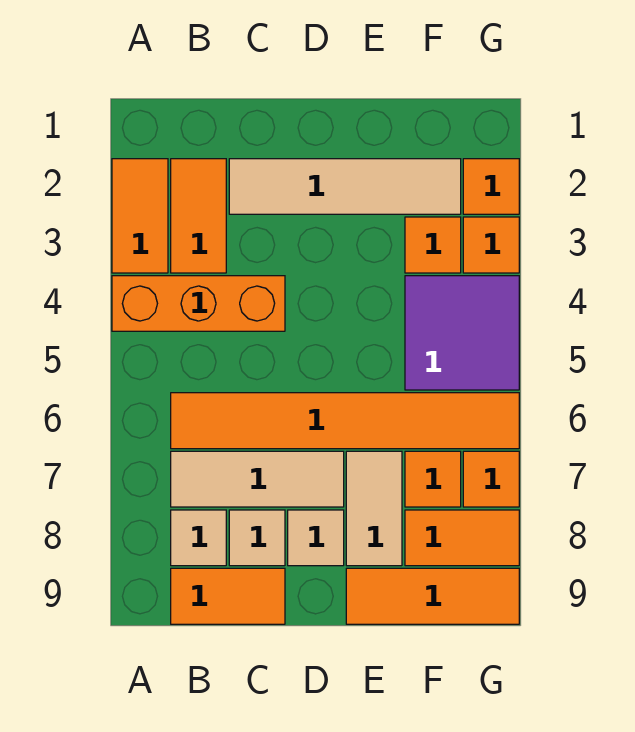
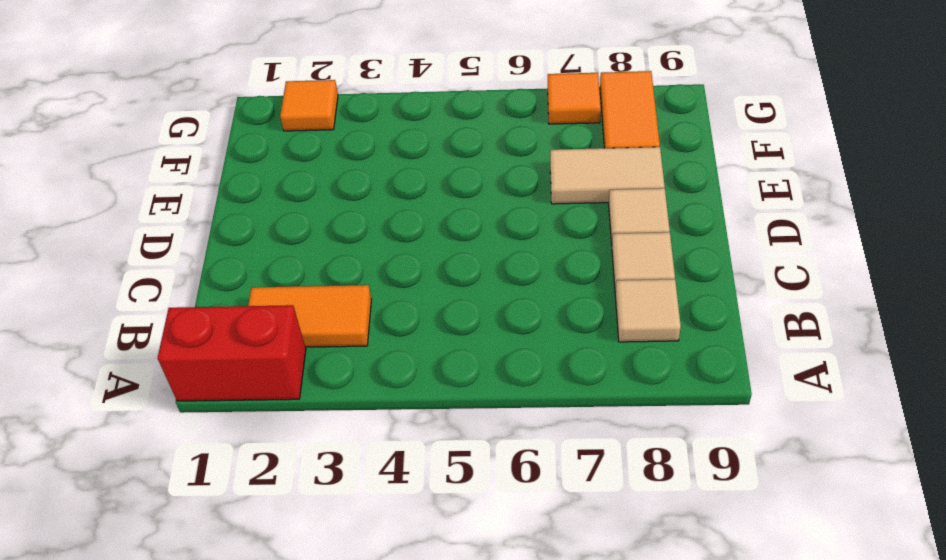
red 1x2 brick [158,305,306,401] -> orange 1x2 tile [112,159,168,273]
none -> orange 1x3 brick [112,276,285,331]
none -> orange 1x6 tile [171,393,519,449]
none -> tan 1x3 tile [171,451,344,507]

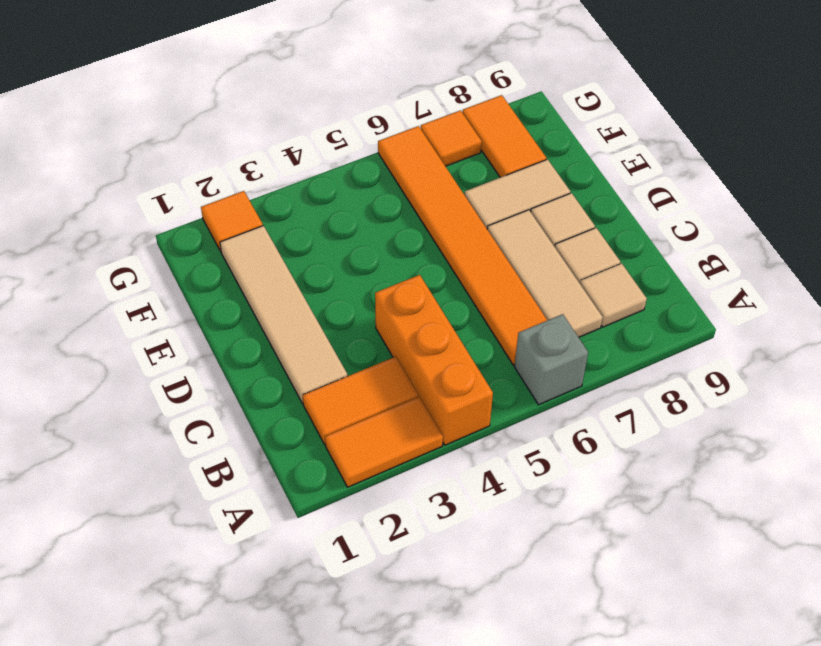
grey 1x1 brick [514,314,588,405] -> none
none -> orange 1x2 tile [171,568,285,624]
none -> orange 1x3 tile [346,568,519,624]
none -> orange 1x1 tile [405,217,461,273]

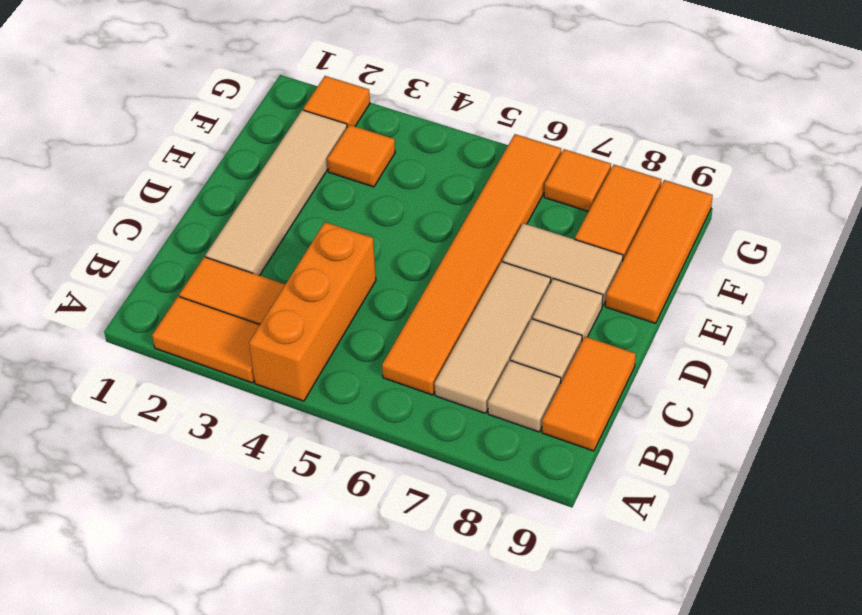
none -> purple 2x2 tile [405,276,519,390]
none -> orange 1x1 tile [405,451,461,507]
none -> orange 1x1 tile [463,217,519,273]

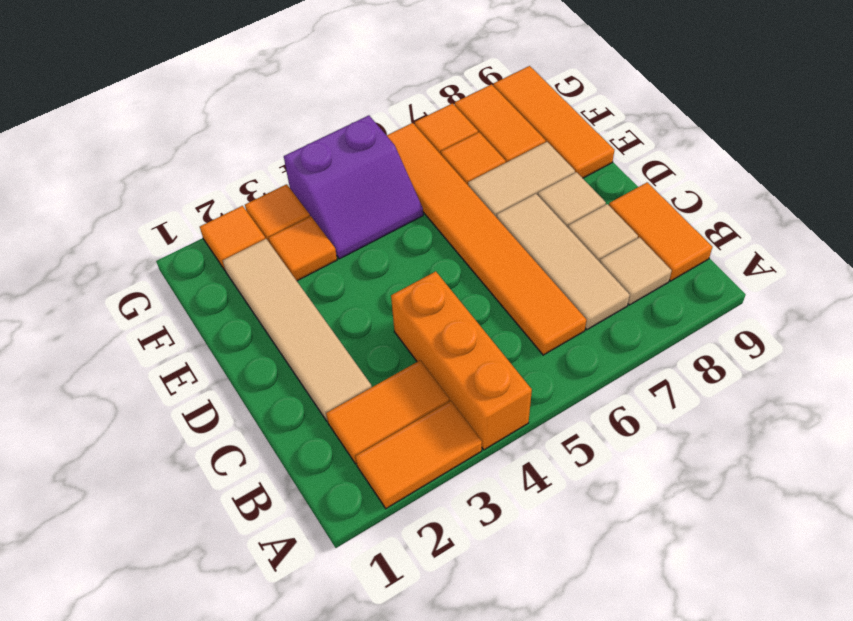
purple 2x2 slope [284,115,423,259] -> purple 2x2 tile [405,276,519,390]

